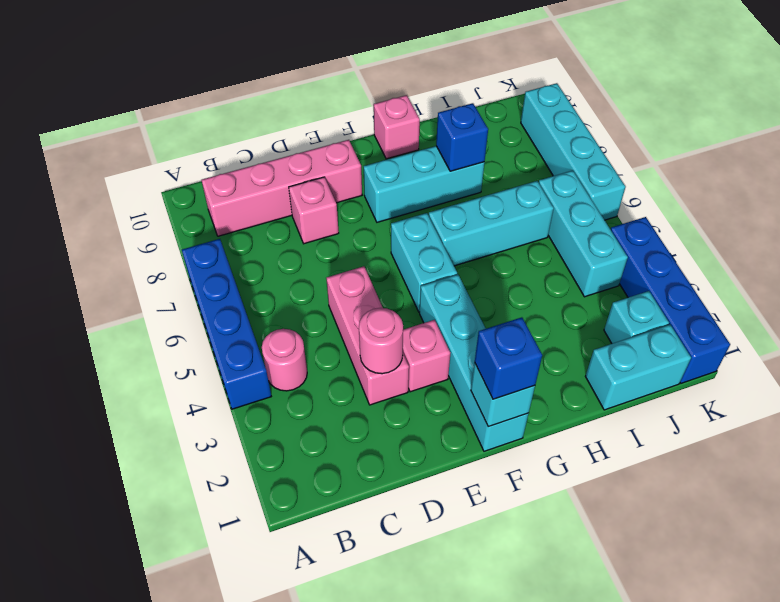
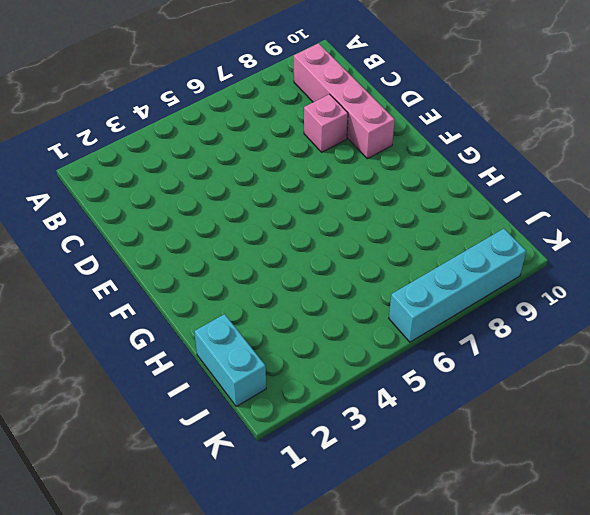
none -> blue 1x4 brick [182,239,271,409]
none -> pink 1x1 round brick [262,329,307,391]
none -> pink 1x3 brick [326,266,409,405]

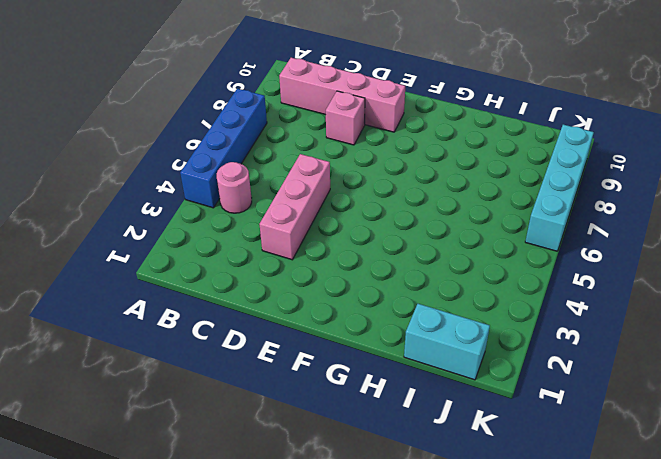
none -> pink 1x1 brick [403,320,450,392]
none -> cyan 1x4 brick [420,274,529,451]
none -> cyan 1x2 brick [391,213,457,312]

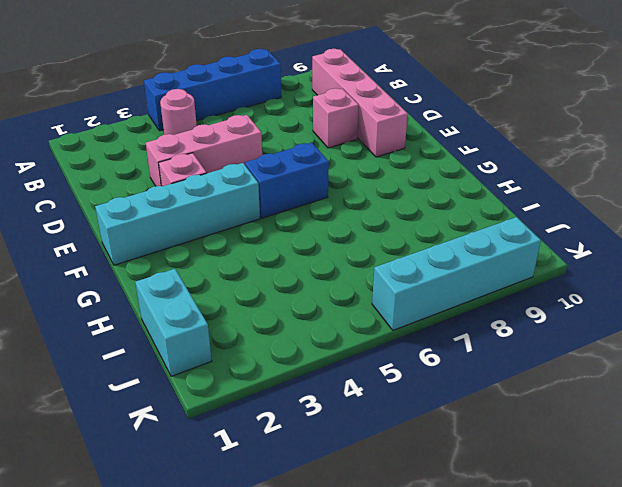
blue 1x2 brick [245,143,329,218] -> cyan 1x2 brick [391,213,457,312]
none -> cyan 1x3 brick [364,146,484,222]
none -> cyan 1x3 brick [429,181,554,266]
none -> pink 1x1 brick [374,95,420,159]

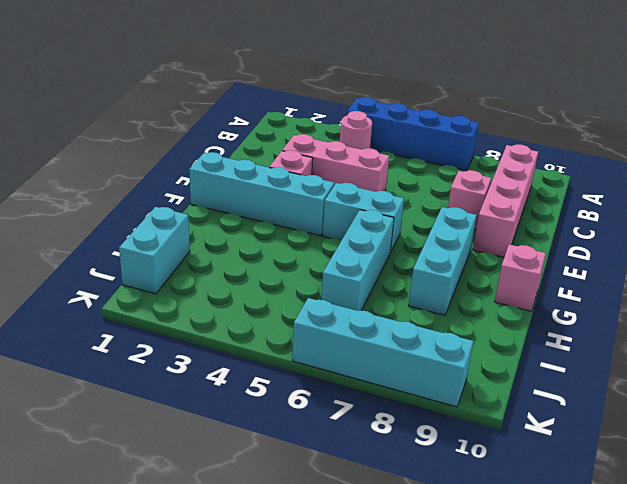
none -> cyan 1x1 brick [604,291,669,344]
none -> cyan 1x3 brick [539,171,628,297]
none -> blue 1x4 brick [611,217,730,383]

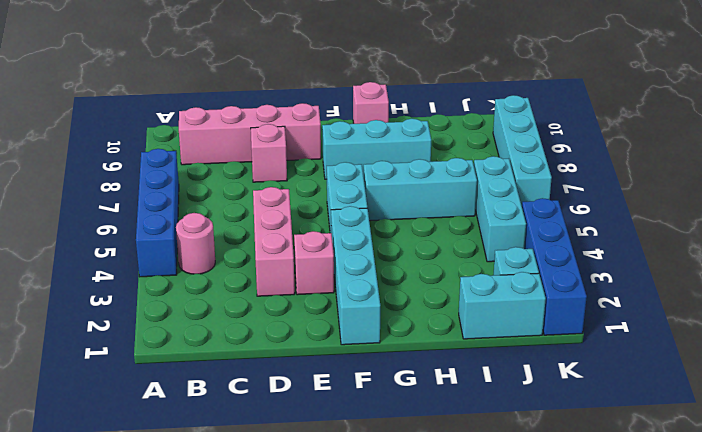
none -> pink 1x1 round brick [359,308,403,374]
none -> cyan 1x1 brick [471,363,535,427]
none -> blue 1x1 brick [436,103,488,171]

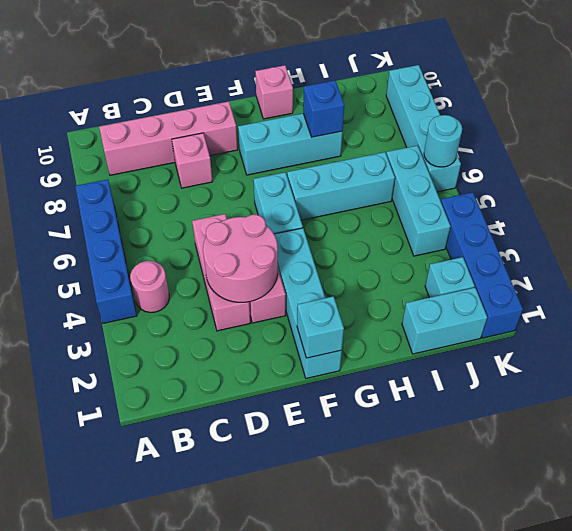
pink 2x2 round brick [203,215,278,302] -> pink 1x1 round brick [359,308,403,374]
cyan 1x1 round brick [424,115,462,167] -> none
none -> blue 1x1 brick [475,317,542,399]

